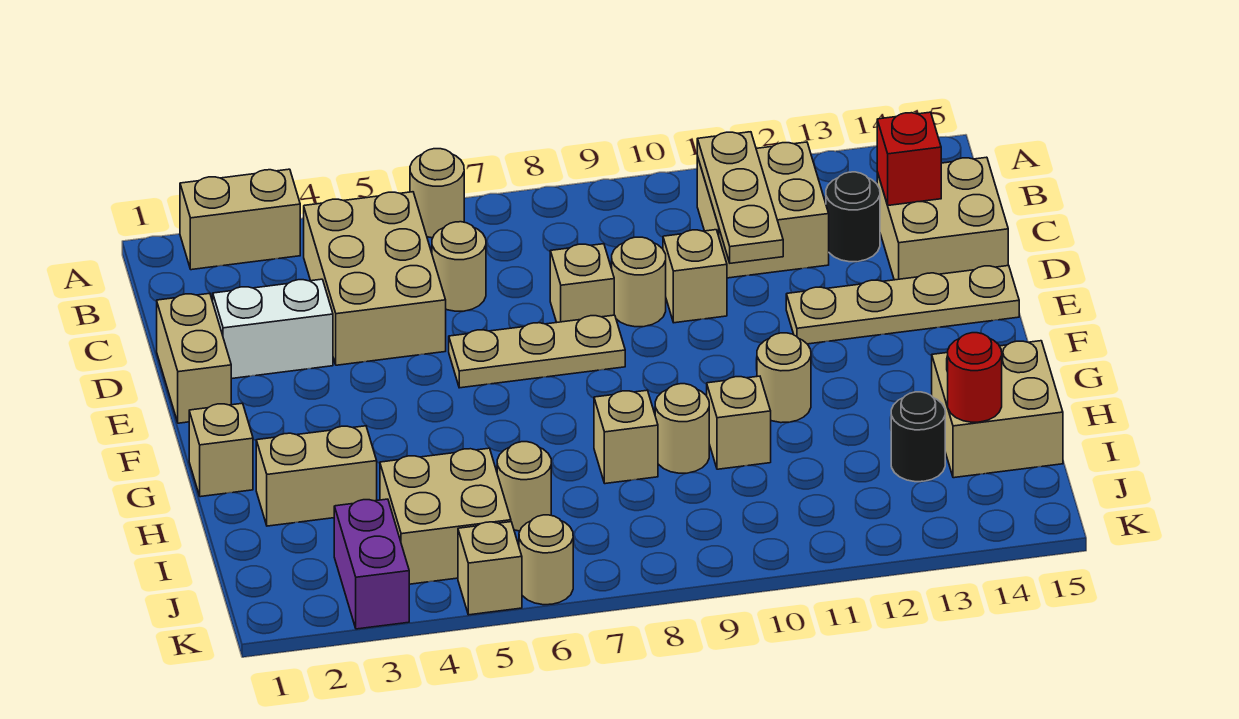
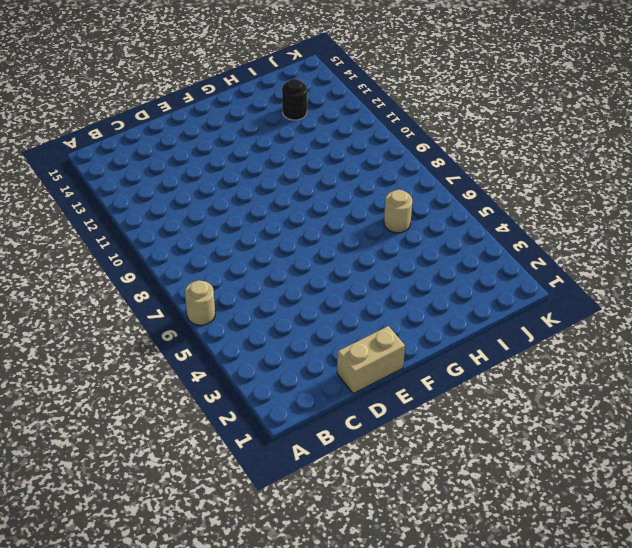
none -> tan 1x2 brick [180,169,300,270]
none -> tan 2x3 brick [304,192,446,365]
none -> tan 2x2 brick [697,142,829,278]
none -> tan 1x1 round brick [432,222,486,311]

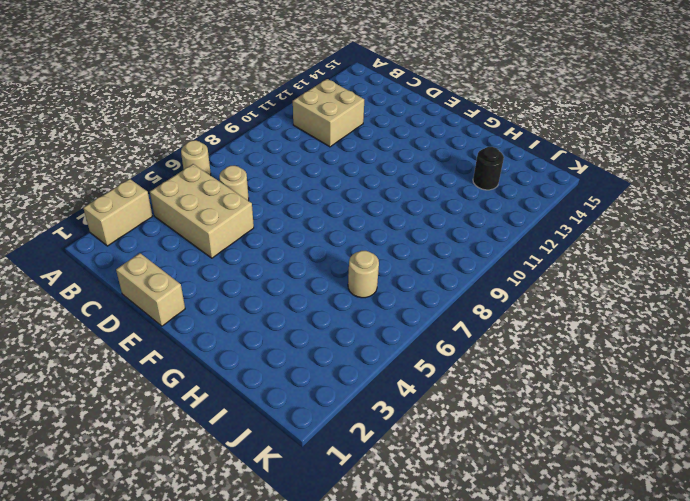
none -> black 1x1 round brick [826,172,880,262]
none -> tan 2x2 brick [877,157,1008,280]
none -> white 1x2 brick [213,279,333,379]
none -> tan 1x1 brick [550,244,614,322]

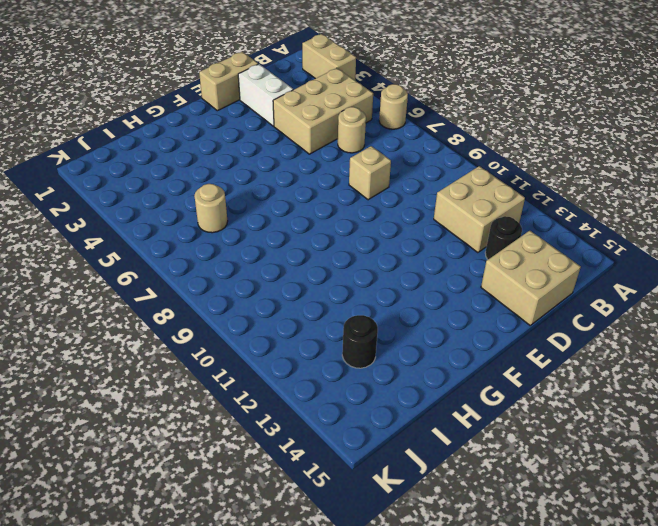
none -> tan 1x1 round brick [612,237,666,327]
none -> tan 1x1 brick [663,230,727,323]
none -> tan 1x3 plate [449,315,625,388]
none -> tan 1x4 plate [786,265,1019,344]

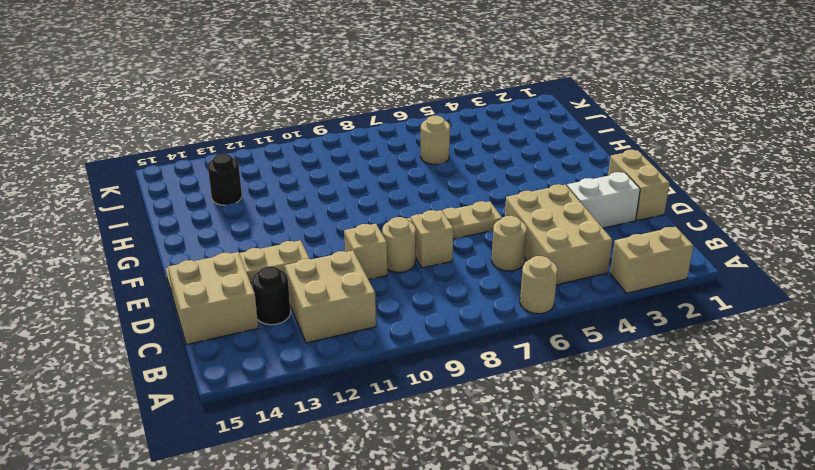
none -> tan 1x1 brick [189,403,253,497]
none -> tan 1x1 round brick [757,333,811,423]
none -> tan 1x2 brick [256,426,377,526]
none -> tan 1x1 brick [594,390,658,484]

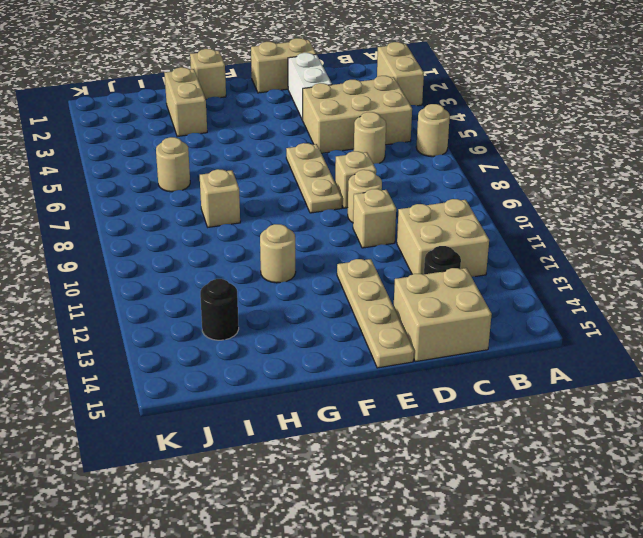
none -> tan 1x1 round brick [655,384,709,473]
none -> tan 1x1 brick [707,376,771,469]
none -> tan 2x2 brick [932,341,1063,478]
none -> tan 2x2 brick [380,448,511,584]

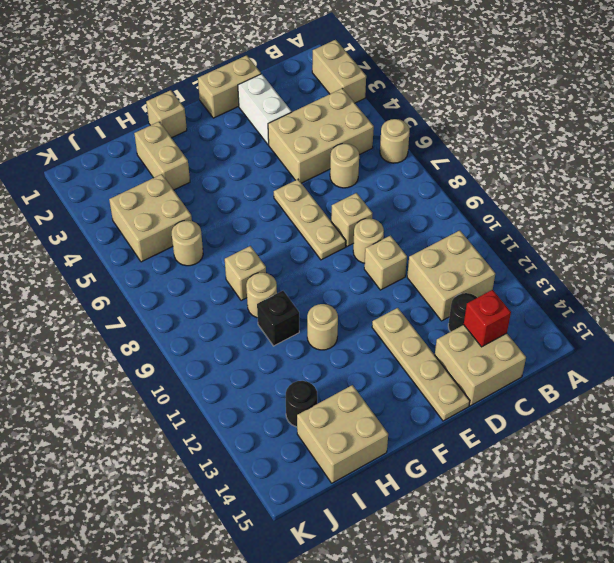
black 1x1 brick [257,291,299,346] -> tan 1x1 brick [707,376,771,469]
none -> purple 1x2 brick [334,499,409,629]
none -> tan 1x1 brick [458,522,522,615]
none -> tan 1x1 round brick [519,515,573,605]
none -> tan 1x3 plate [697,132,783,263]

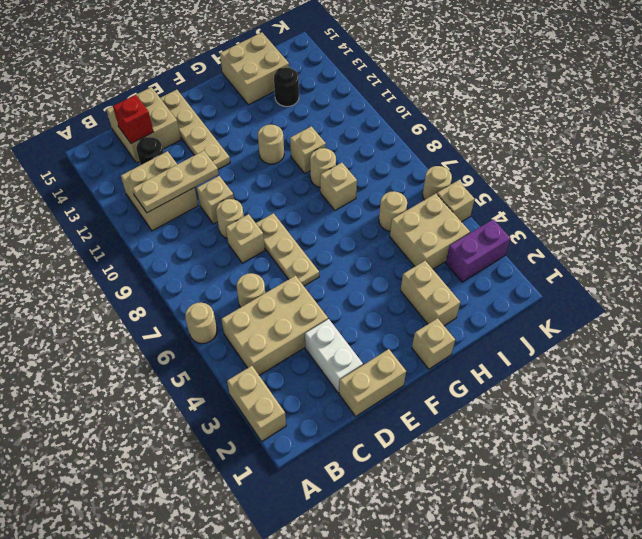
none -> red 1x1 round brick [948,333,1002,422]

